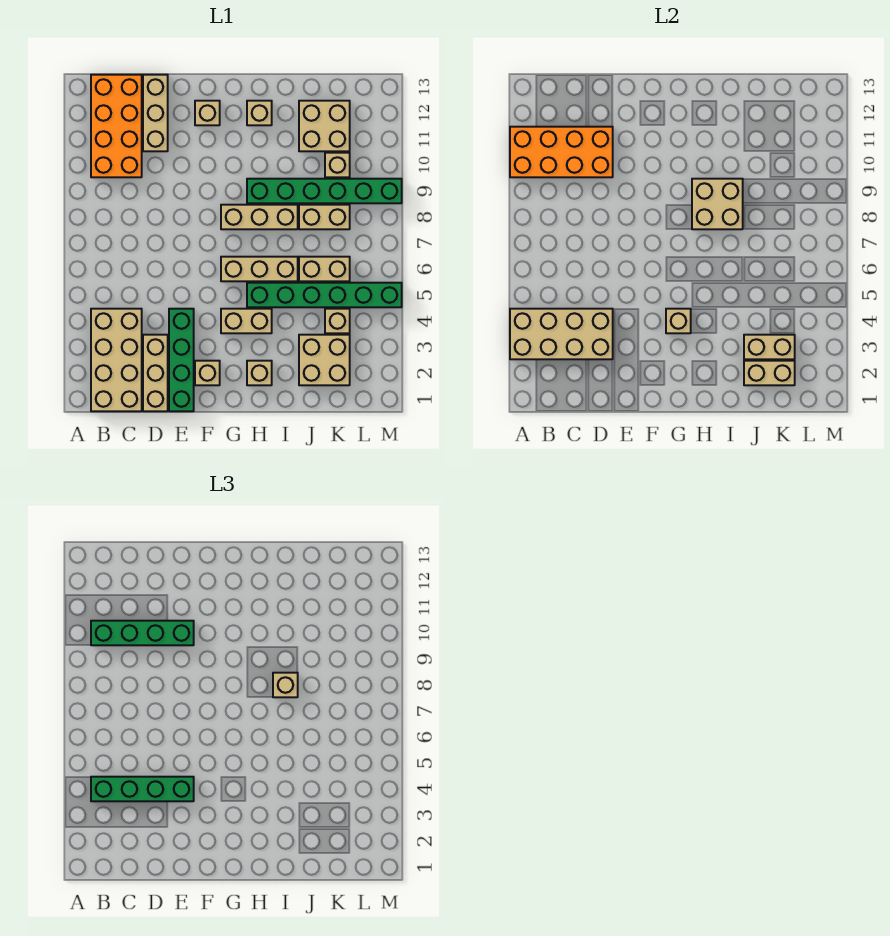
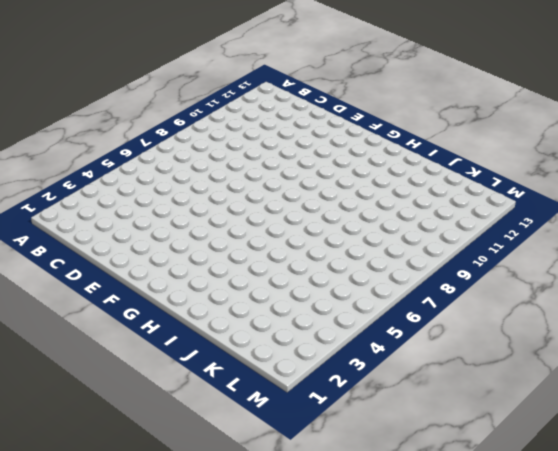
none -> tan 2x4 brick [91,309,142,411]
none -> orange 2x4 brick [91,75,142,177]
none -> tan 1x3 brick [143,335,168,411]

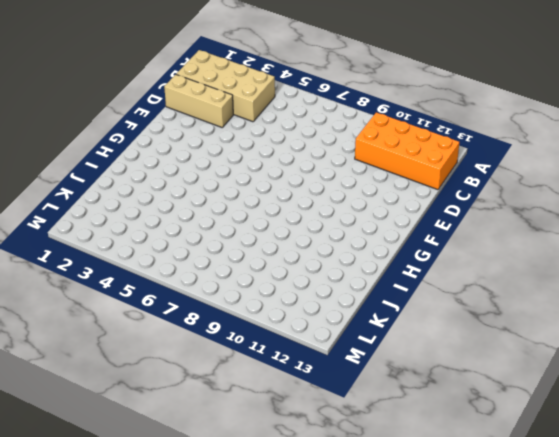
none -> tan 1x3 brick [143,75,168,151]
none -> green 1x4 brick [169,309,194,411]
none -> tan 1x1 brick [195,361,220,385]

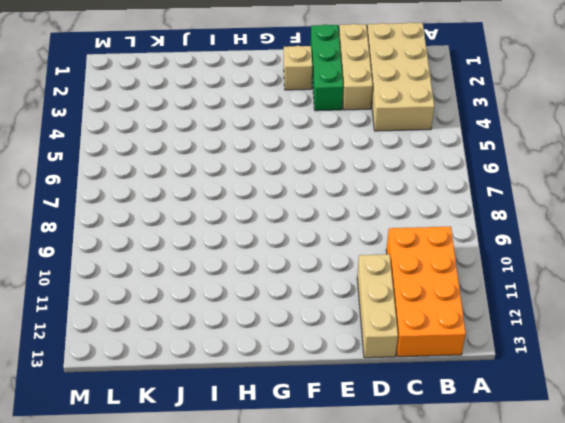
green 1x3 brick [311,25,343,111] -> green 1x4 brick [169,309,194,411]
none -> tan 1x1 brick [195,101,220,125]
none -> tan 1x2 brick [221,309,272,333]
none -> tan 1x3 brick [221,257,298,281]

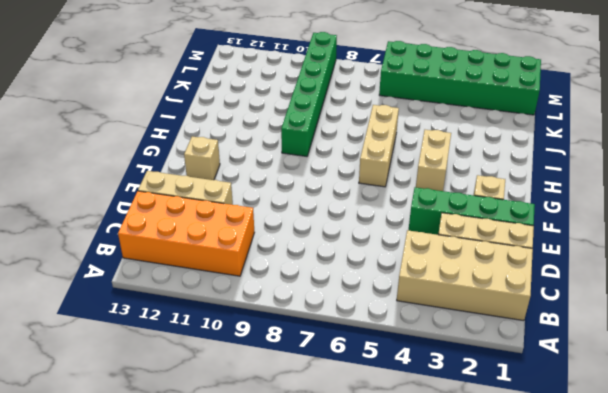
green 2x6 brick [379,41,541,115] -> green 1x6 brick [247,283,402,307]
none -> tan 1x3 brick [221,205,298,229]
none -> tan 1x1 brick [247,361,272,385]
none -> tan 1x1 brick [247,101,272,125]

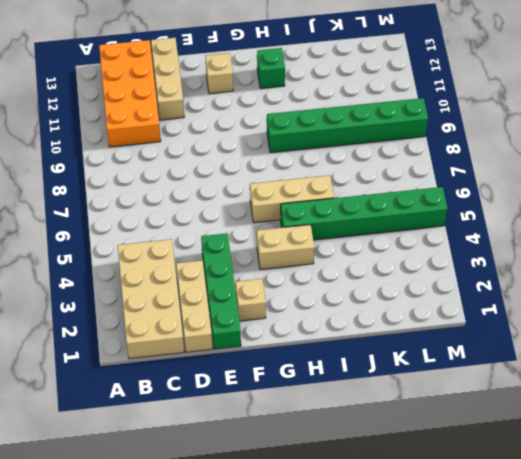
green 1x1 brick [257,48,285,89] -> tan 1x1 brick [247,101,272,125]
none -> tan 1x3 brick [221,205,298,229]
none -> tan 1x1 brick [247,361,272,385]
none -> tan 2x2 brick [299,335,350,385]

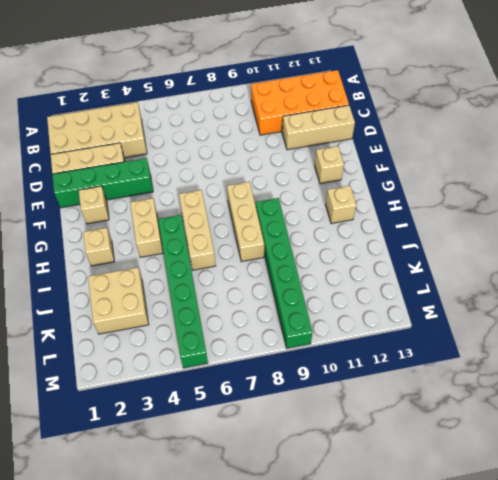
none -> tan 1x2 brick [299,257,350,281]
none -> tan 1x2 brick [299,205,350,229]
none -> tan 2x2 brick [299,101,350,151]

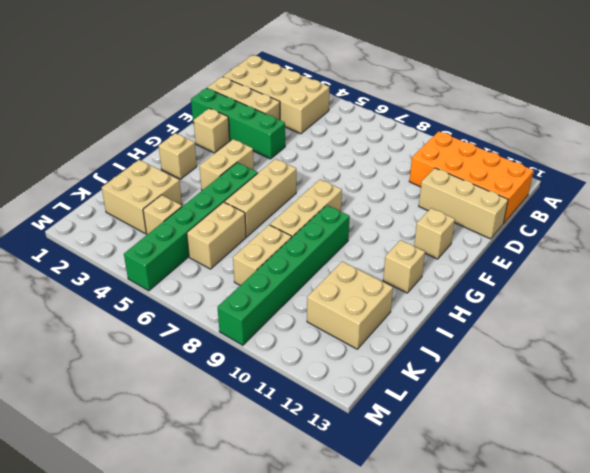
none -> tan 1x1 brick [325,153,350,177]
none -> tan 2x4 brick [510,309,613,359]
none -> orange 2x4 brick [510,127,613,177]

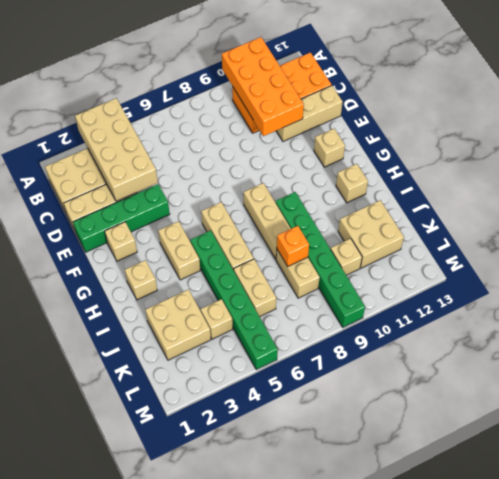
orange 1x1 brick [276,226,309,266] -> none
none -> tan 1x1 brick [666,309,691,333]
none -> tan 2x2 brick [692,179,743,229]
none -> tan 1x2 brick [744,361,795,385]

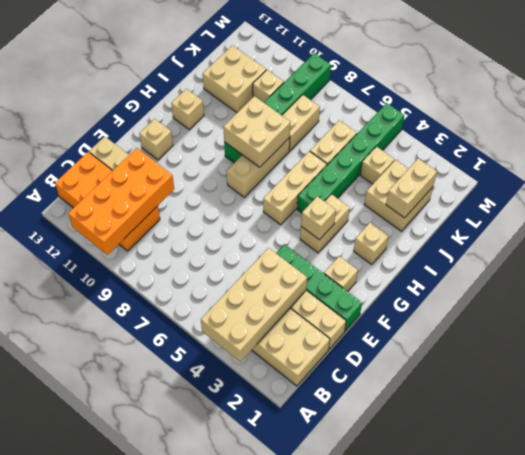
none -> tan 1x2 brick [744,335,795,359]
none -> green 1x4 brick [91,777,194,801]
none -> green 1x4 brick [91,621,194,645]

